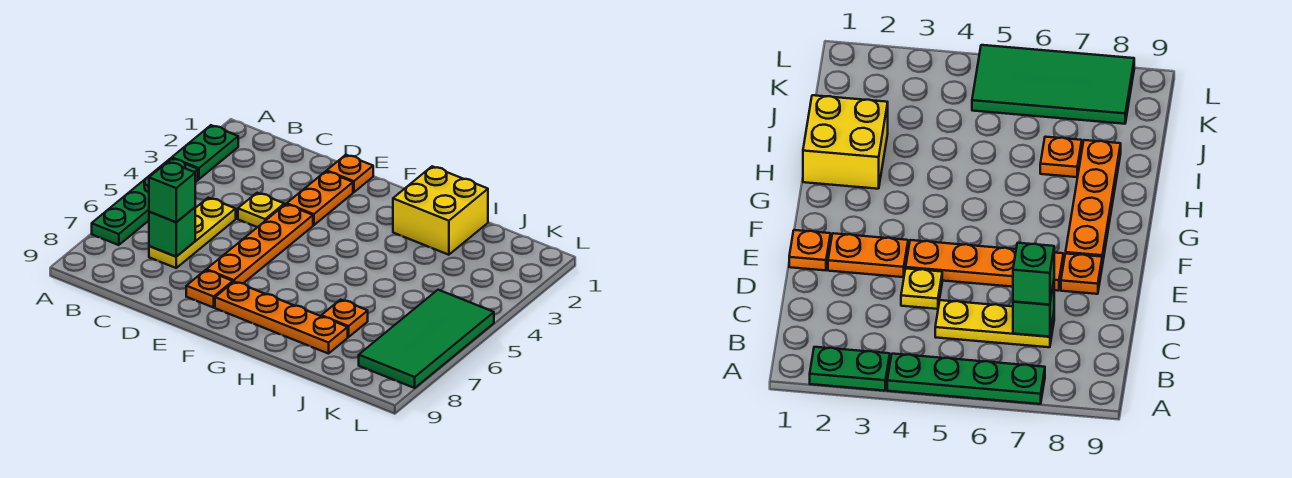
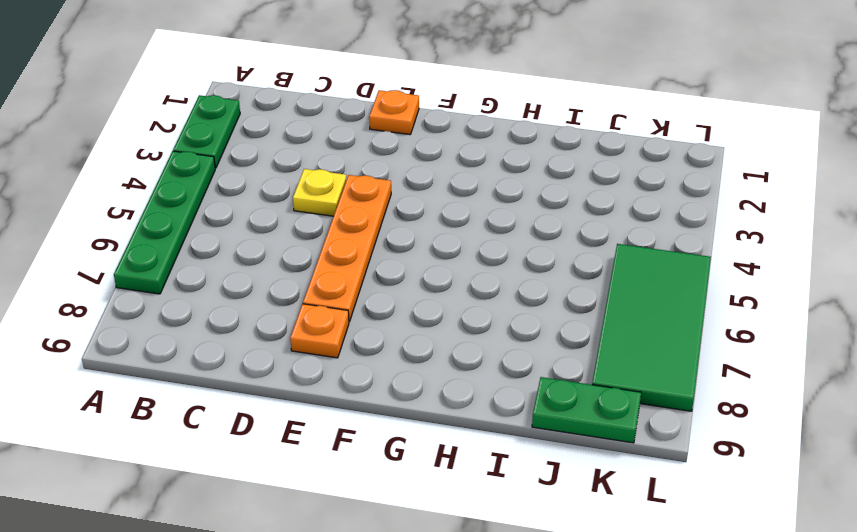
green 1x2 plate [532,377,641,443] -> none
none -> yellow 1x3 plate [149,198,236,268]
none -> orange 1x2 plate [287,171,353,225]
none -> orange 1x4 plate [215,282,348,354]

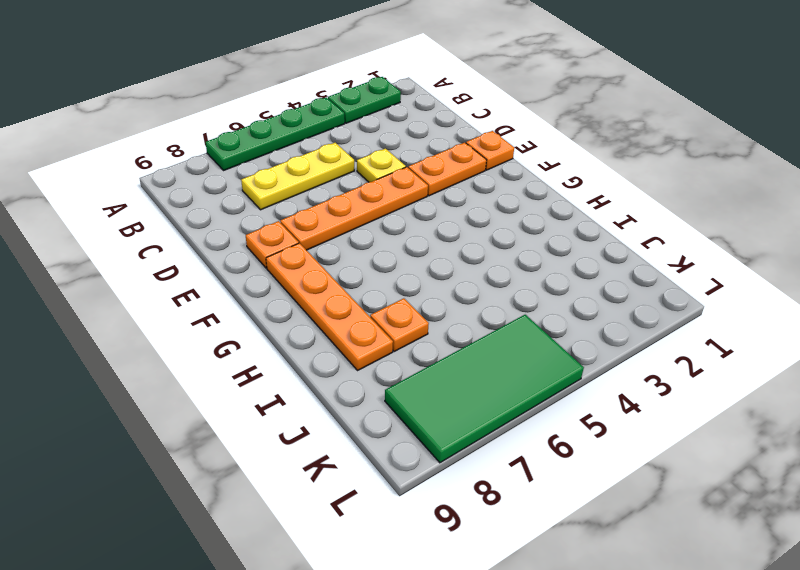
none -> yellow 2x2 brick [393,166,488,255]
none -> green 1x1 brick [149,207,195,257]
none -> green 1x1 brick [149,162,195,222]

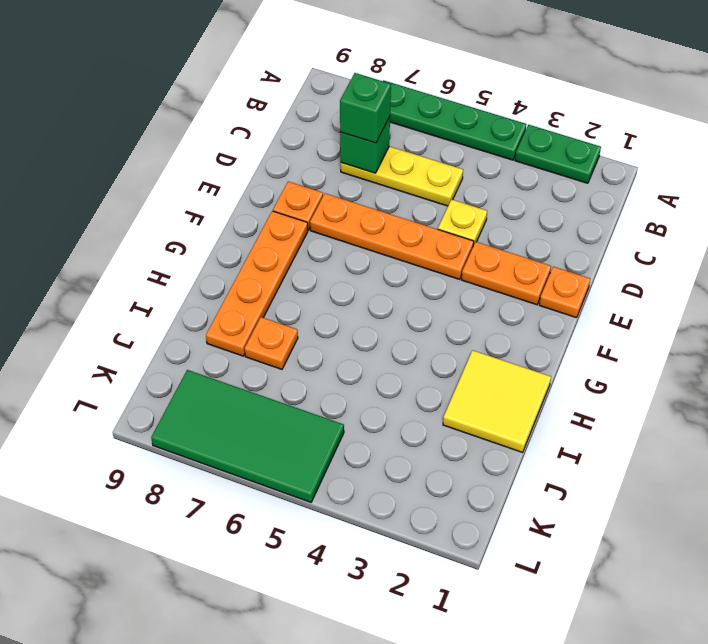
yellow 2x2 tile [443,350,551,452] -> yellow 2x2 brick [393,166,488,255]

